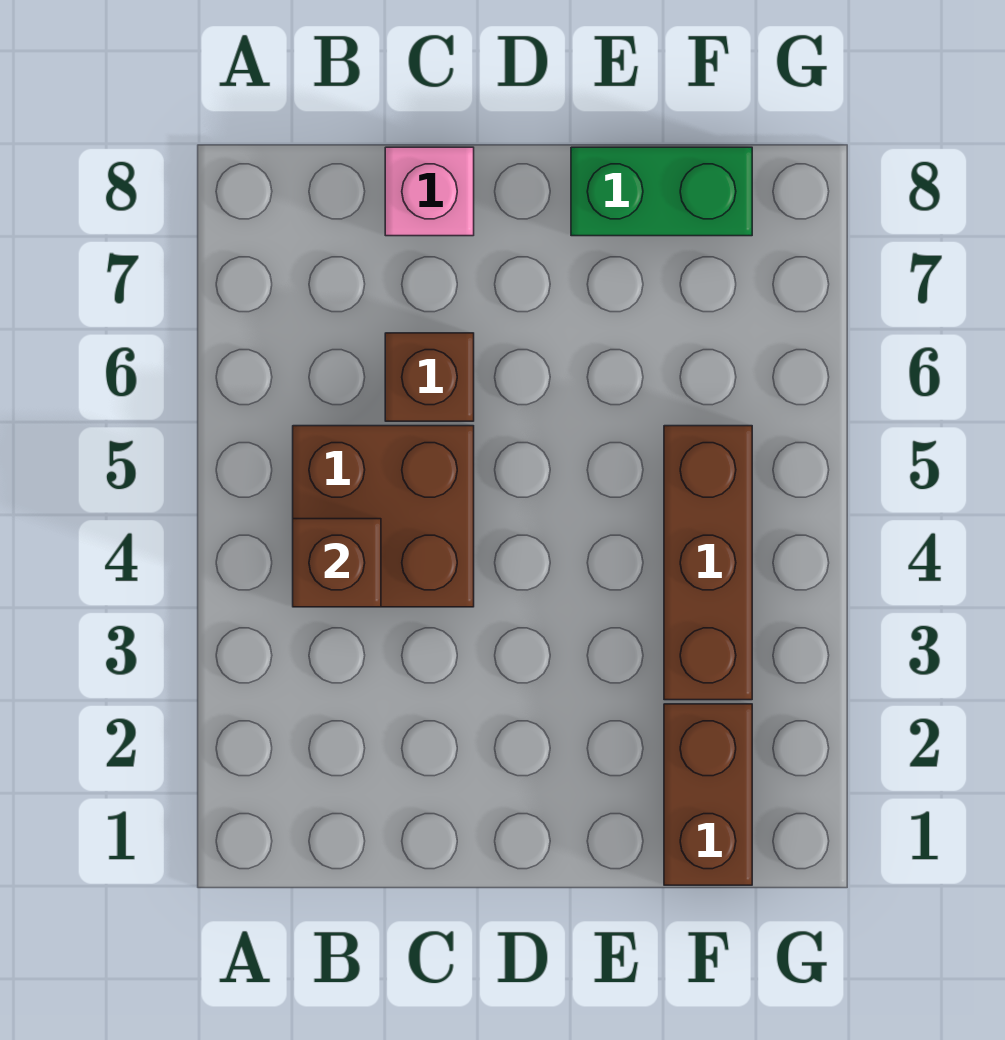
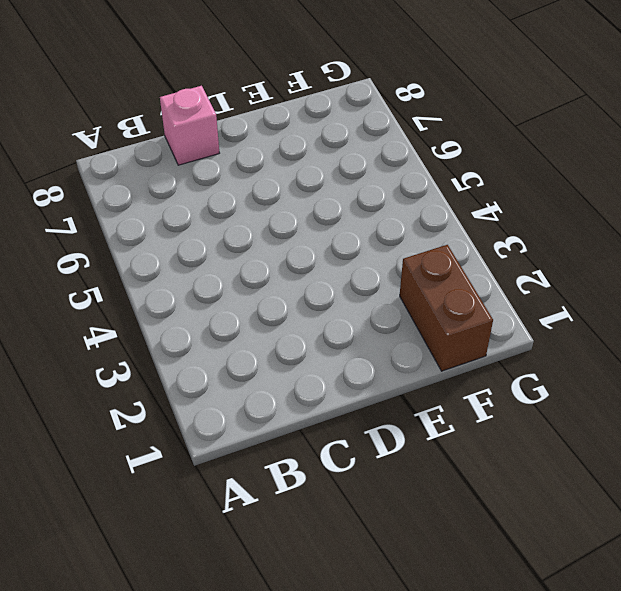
none -> brown 2x2 brick [293,426,474,607]
none -> brown 1x1 brick [385,333,474,421]

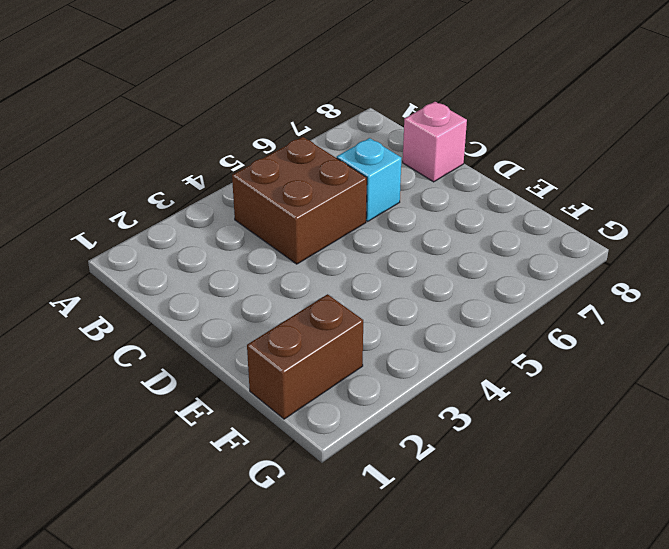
cyan 1x1 brick [337,138,401,221] -> brown 1x1 brick [385,333,474,421]
none -> green 1x2 brick [571,147,752,236]
none -> brown 1x3 brick [664,426,752,700]

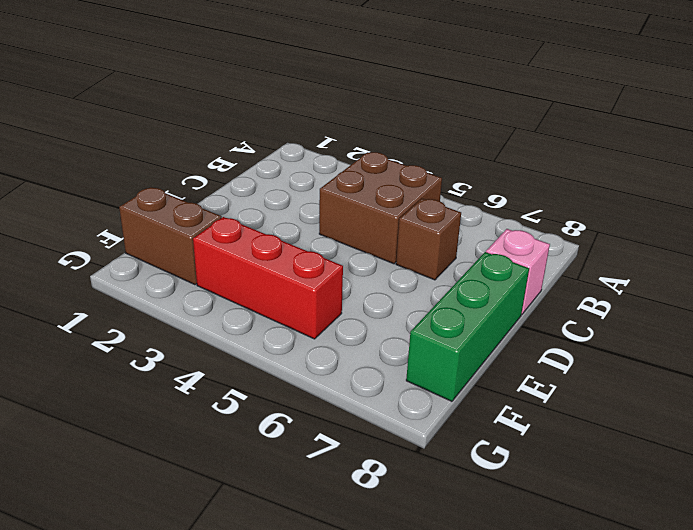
green 1x3 brick [406,252,529,401] -> green 1x2 brick [571,147,752,236]
red 1x3 brick [193,217,343,339] -> brown 1x3 brick [664,426,752,700]
none -> brown 1x1 brick [293,519,381,607]

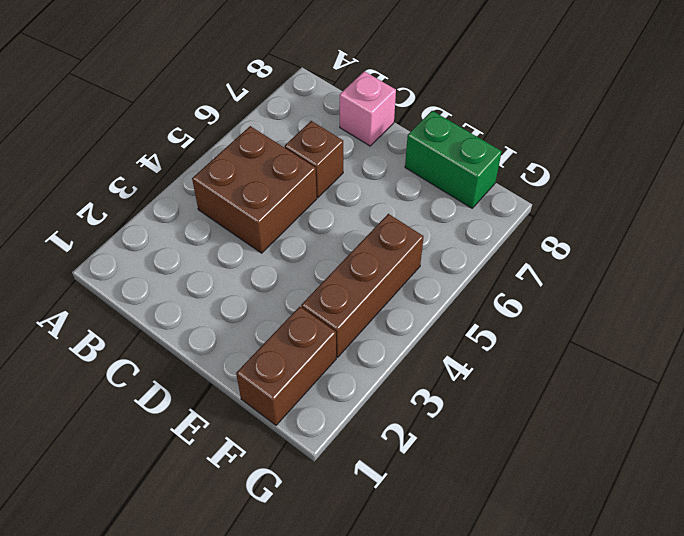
none -> brown 1x1 brick [293,519,381,607]

